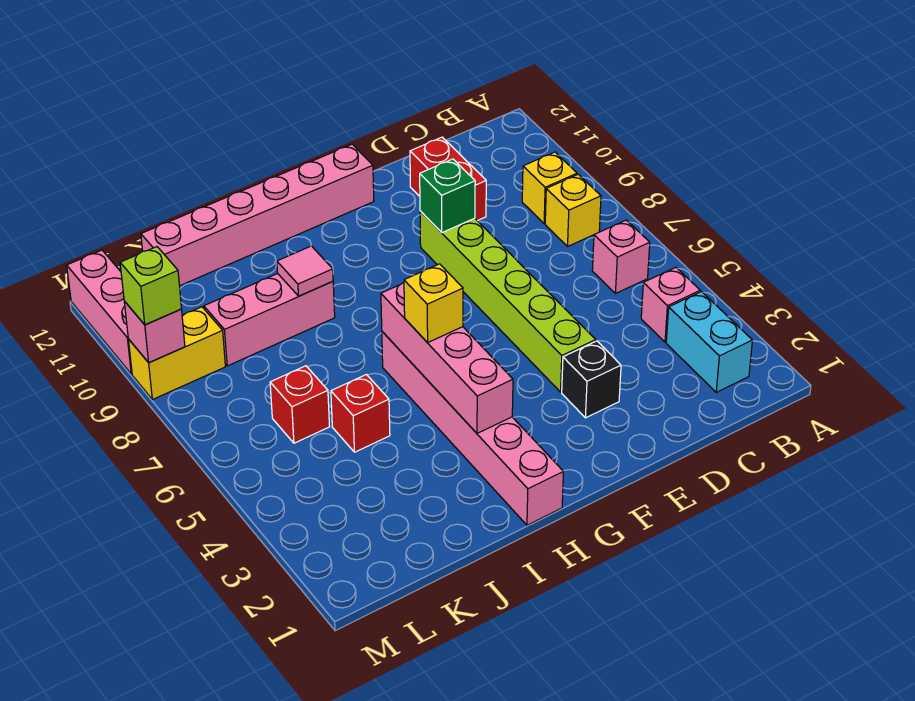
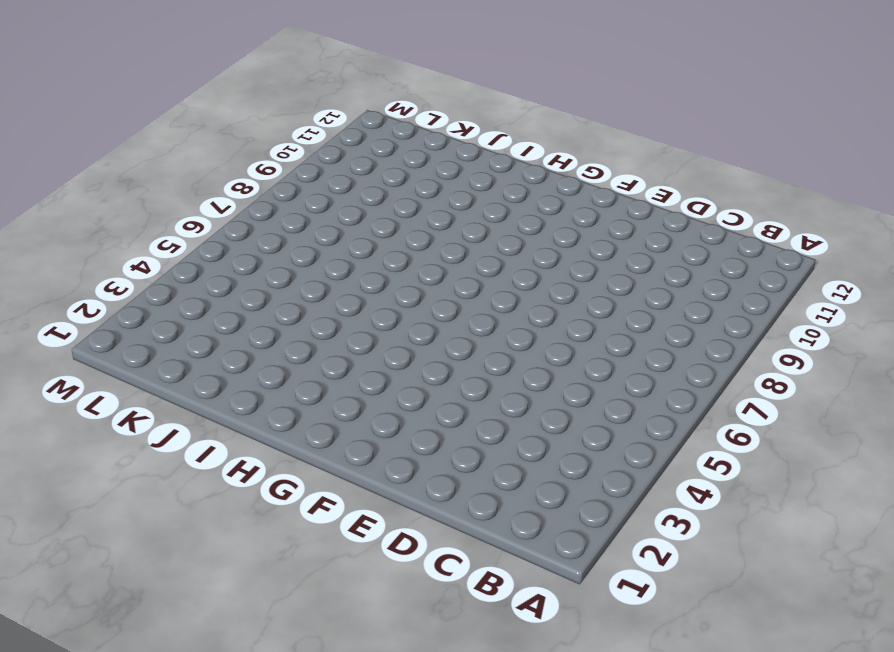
none -> cyan 1x2 brick [666,292,752,392]
none -> pink 1x1 brick [641,267,700,342]
none -> pink 1x1 brick [592,220,650,294]

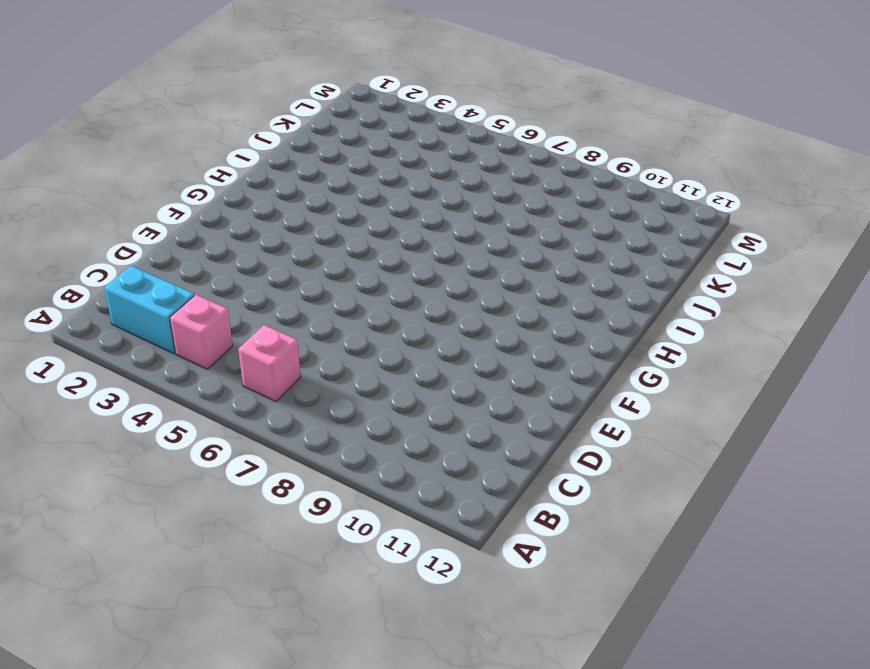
none -> yellow 1x1 brick [545,174,601,246]
none -> yellow 1x1 brick [522,152,577,224]
none -> red 1x2 brick [410,137,486,221]

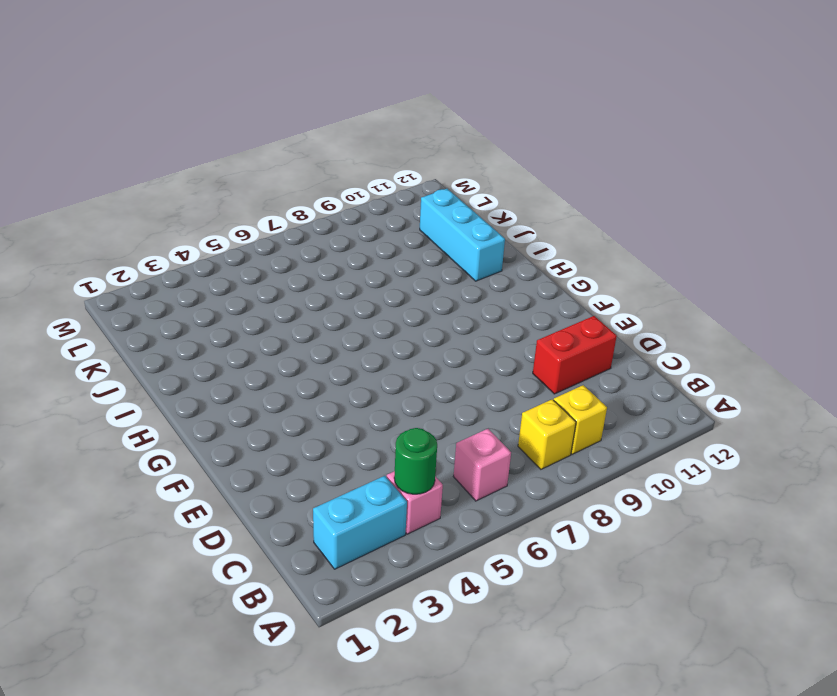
green 1x1 round brick [394,428,437,494] -> none
cyan 1x3 brick [420,189,505,281] -> none
none -> black 1x1 brick [562,341,621,418]
none -> lime 1x6 brick [420,211,596,392]
none -> pink 1x6 brick [141,144,374,286]

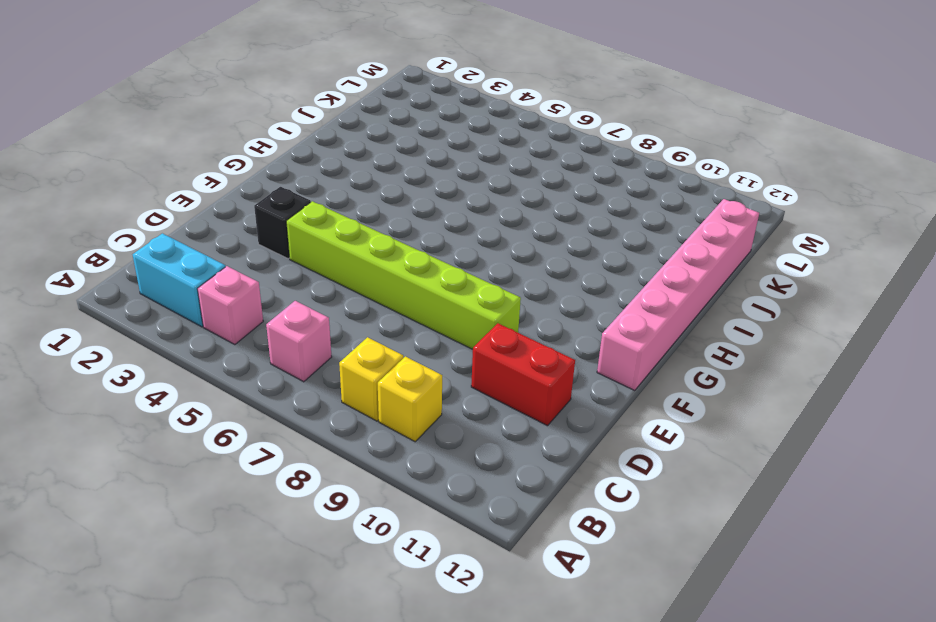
none -> pink 1x6 brick [382,332,563,525]
none -> pink 1x3 brick [204,274,335,366]
none -> red 1x1 brick [331,375,390,452]

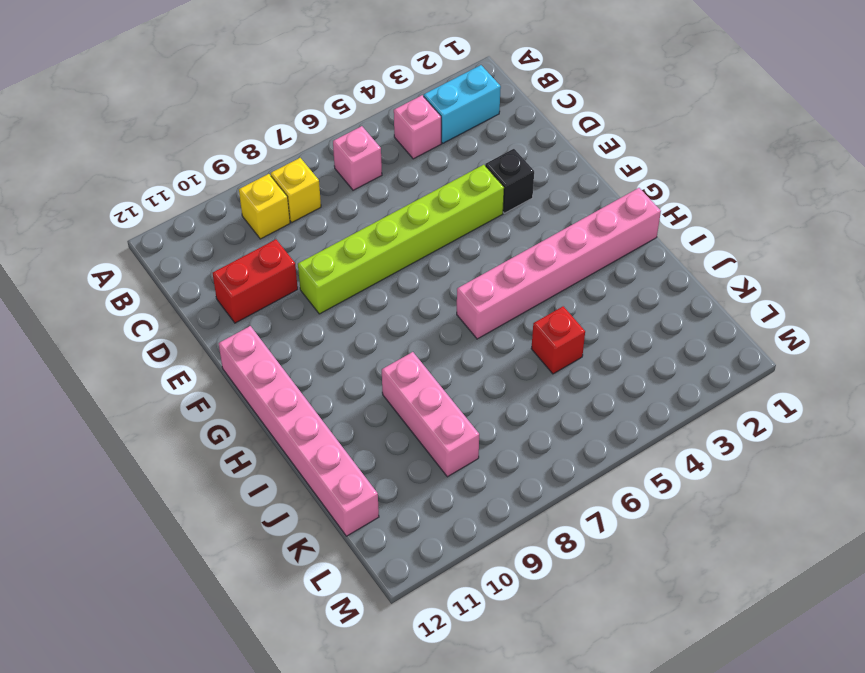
none -> red 1x1 brick [270,366,330,443]
none -> yellow 1x2 brick [128,307,225,400]
none -> pink 1x3 brick [67,250,132,374]

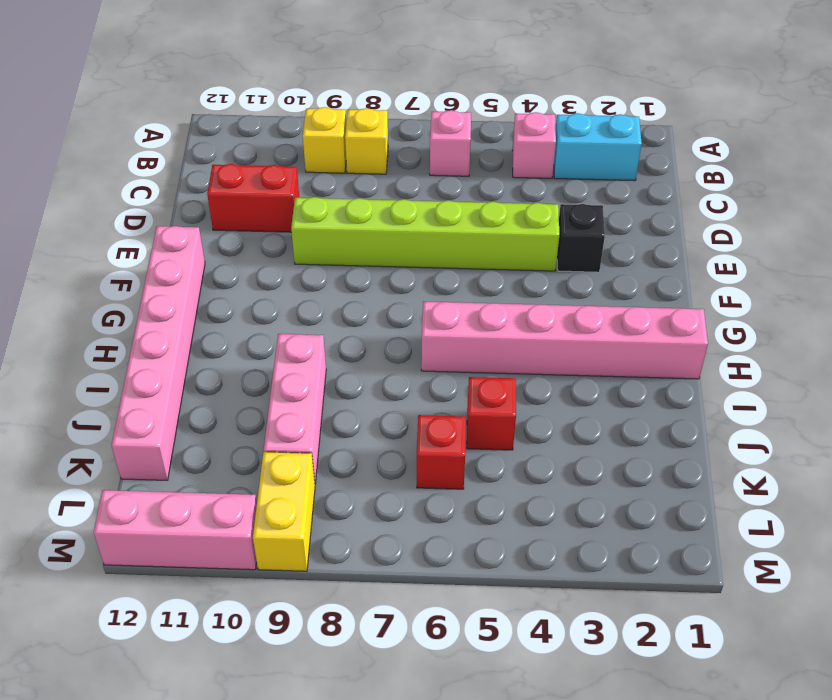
none -> green 1x1 brick [420,159,475,233]
none -> pink 1x4 brick [381,283,513,433]
none -> pink 1x1 tile [277,246,333,296]

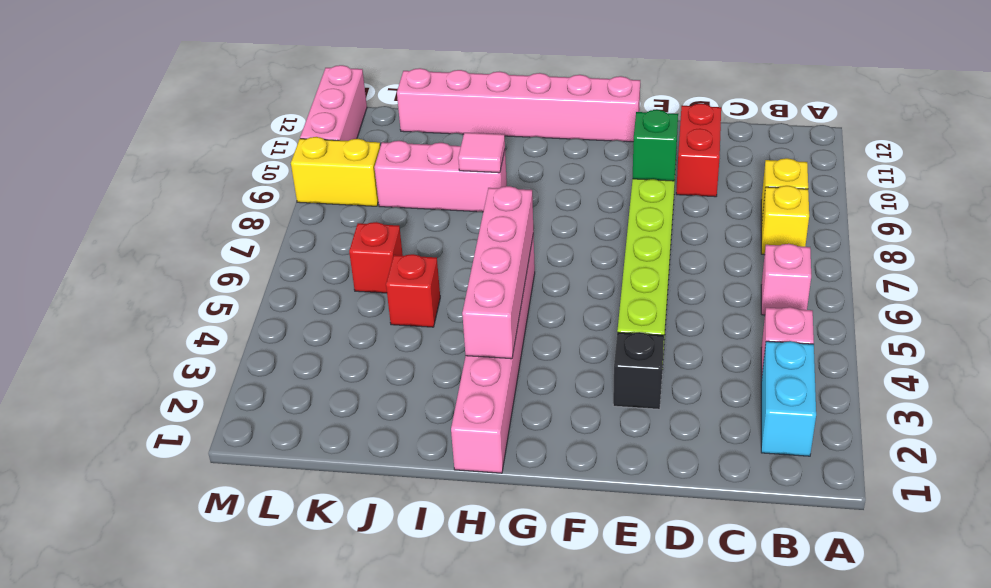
none -> pink 1x1 brick [124,301,185,363]
none -> yellow 1x1 brick [404,264,463,343]
none -> lime 1x1 brick [120,247,182,325]

